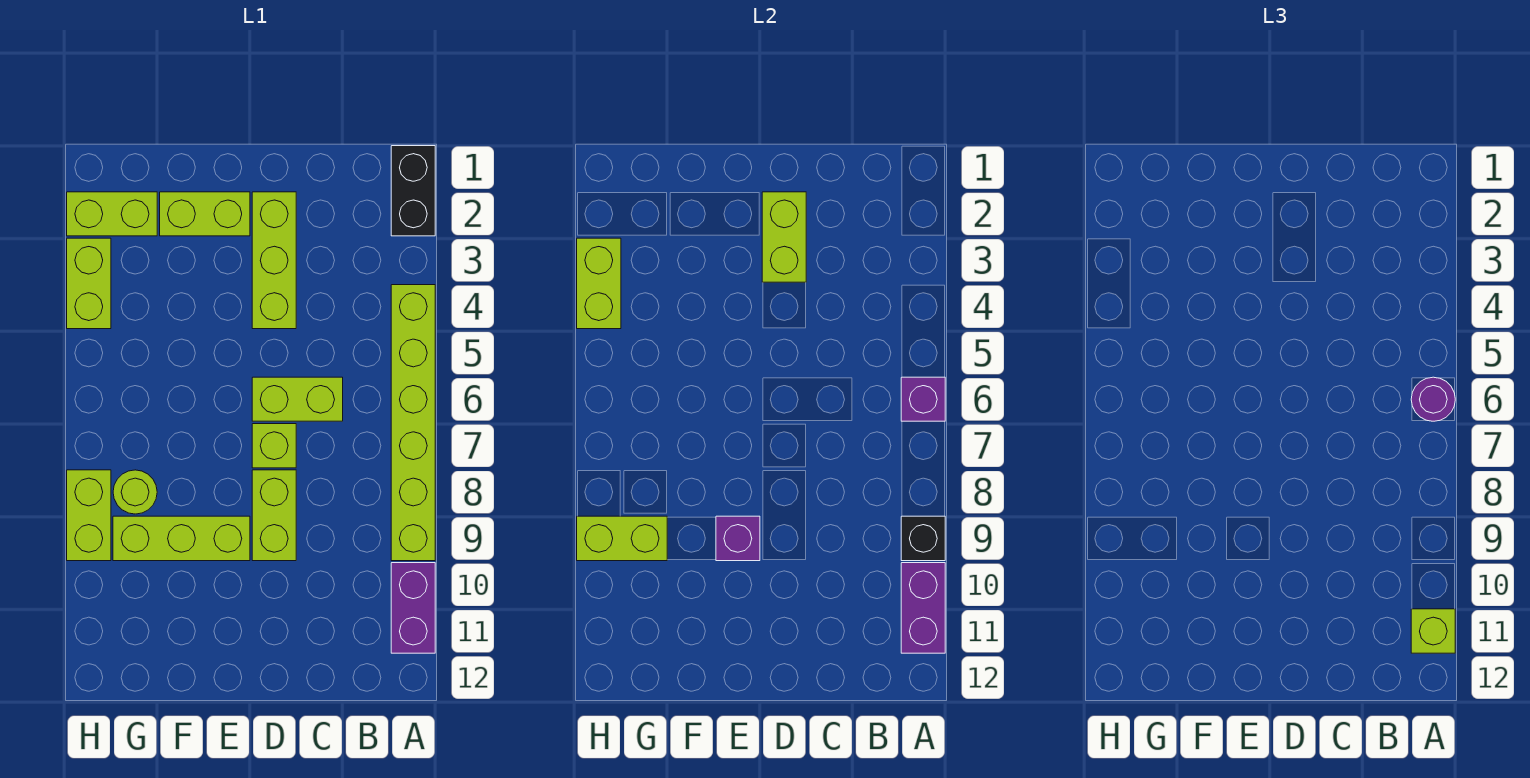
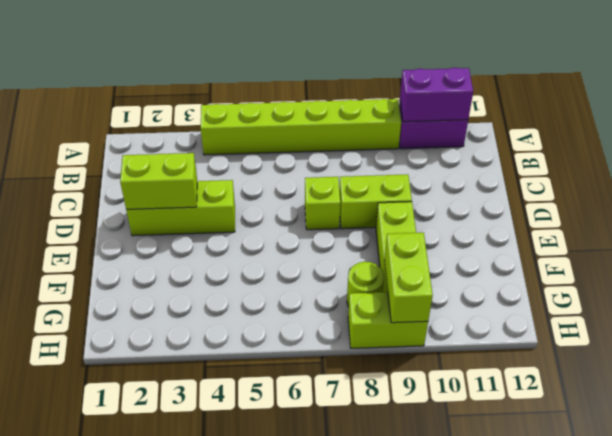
none -> black 1x2 brick [391,146,435,236]
none -> lime 1x2 brick [252,377,343,421]
none -> lime 1x2 brick [160,192,250,236]

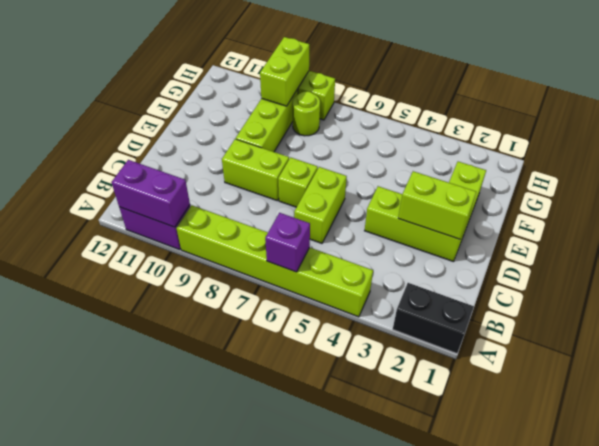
none -> lime 1x2 brick [67,192,157,236]
none -> lime 1x2 brick [67,238,111,329]
none -> black 1x1 brick [901,516,945,561]

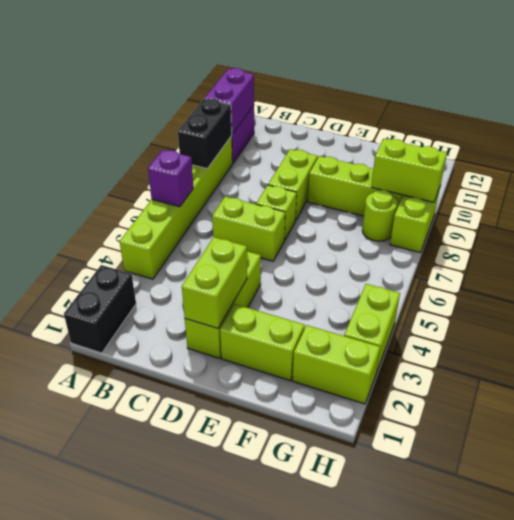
black 1x2 brick [178,99,232,169] -> black 1x1 brick [901,516,945,561]
none -> purple 1x1 brick [716,516,760,561]
none -> lime 1x2 brick [577,238,621,329]
none -> purple 1x1 round brick [1411,377,1455,421]

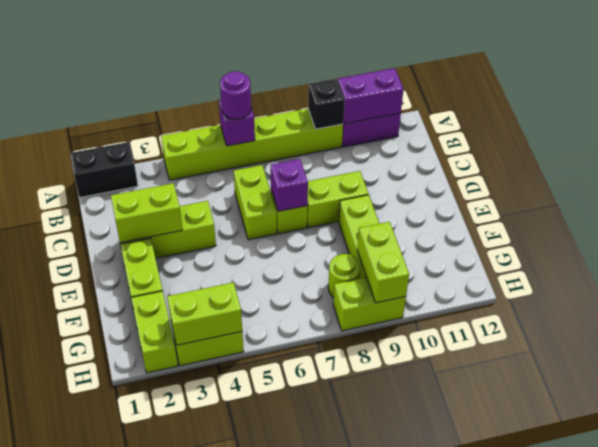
purple 1x1 brick [271,159,308,211] -> purple 1x1 brick moved to [716,516,760,561]
none -> lime 1x1 brick [1411,609,1455,653]

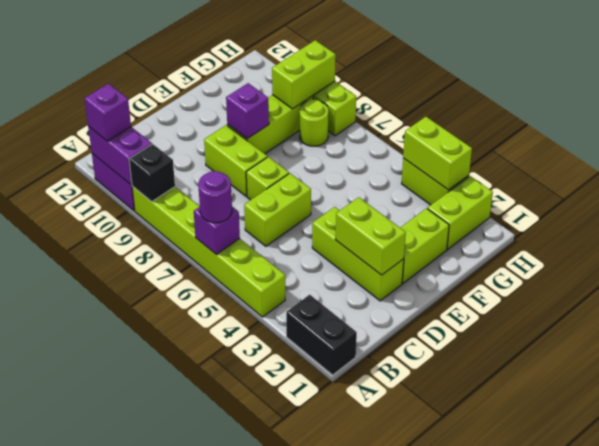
purple 1x1 brick [84,84,131,141] -> lime 1x1 brick [1411,609,1455,653]

